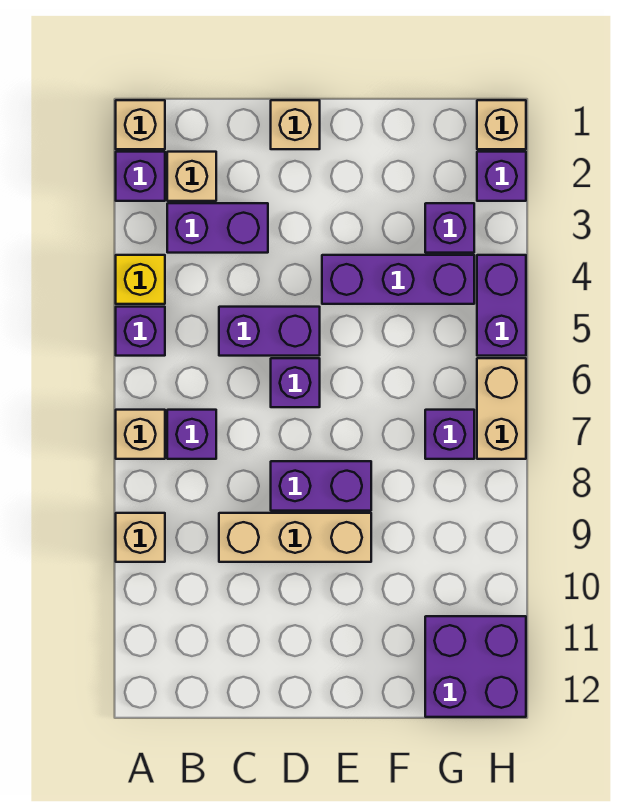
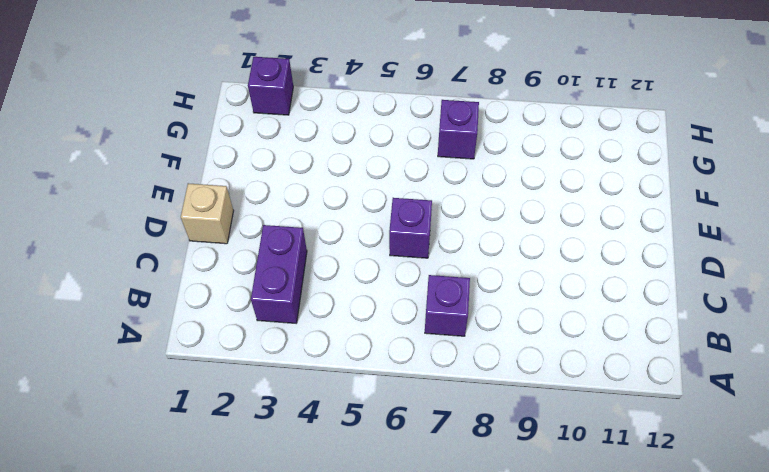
none -> tan 1x1 brick [116,100,165,149]
none -> purple 1x1 brick [116,152,165,201]
none -> yellow 1x1 brick [116,255,165,304]

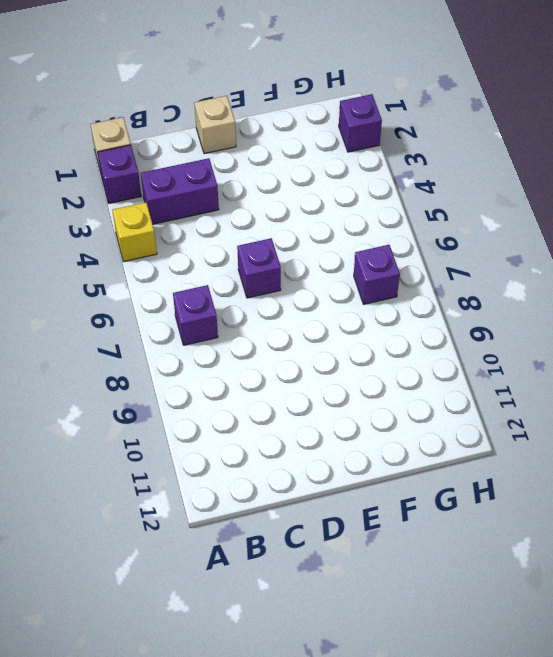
none -> purple 1x1 brick [116,307,165,356]
none -> tan 1x1 brick [116,410,165,459]
none -> tan 1x1 brick [116,513,165,562]

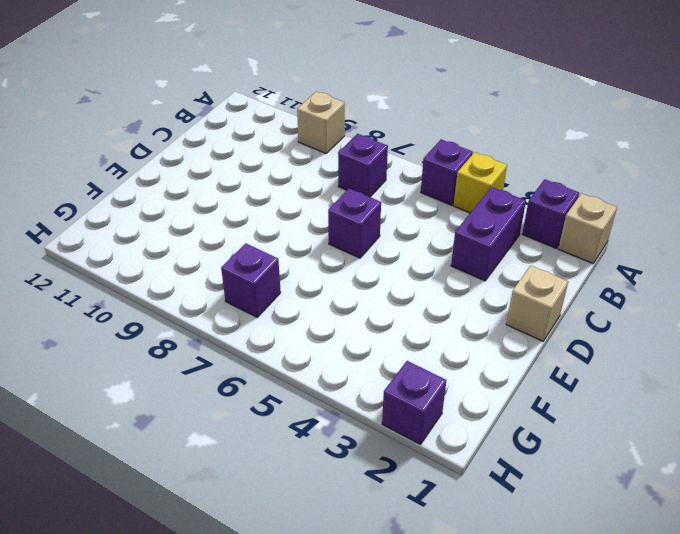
none -> tan 1x1 brick [116,410,165,459]
none -> tan 1x1 brick [167,152,216,201]
none -> purple 1x2 brick [219,307,320,356]

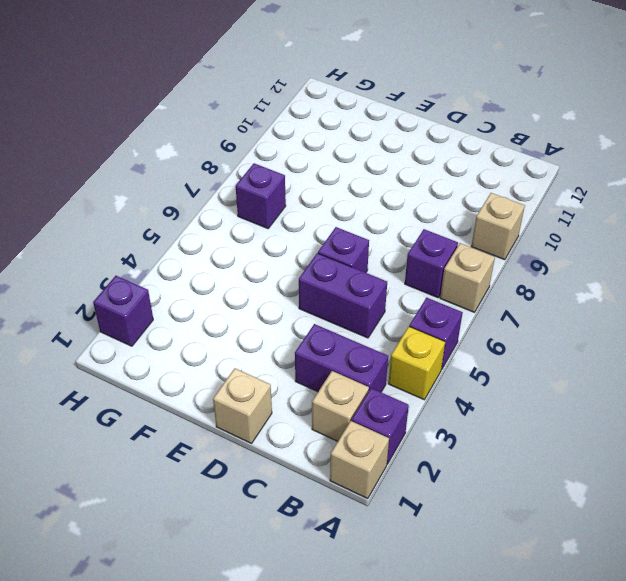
none -> tan 1x3 brick [219,513,371,562]
none -> purple 1x2 brick [271,461,371,511]
none -> purple 1x3 brick [322,255,474,304]

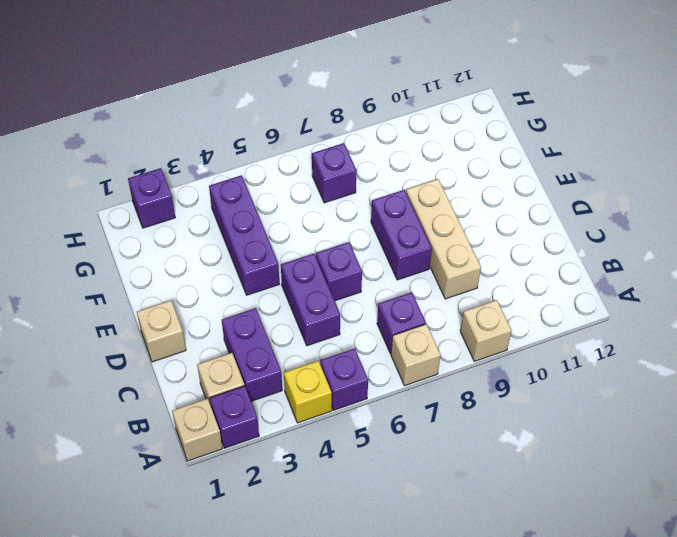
none -> purple 1x1 brick [425,203,474,253]
none -> purple 2x2 brick [425,616,526,717]
none -> tan 1x1 brick [477,100,526,149]

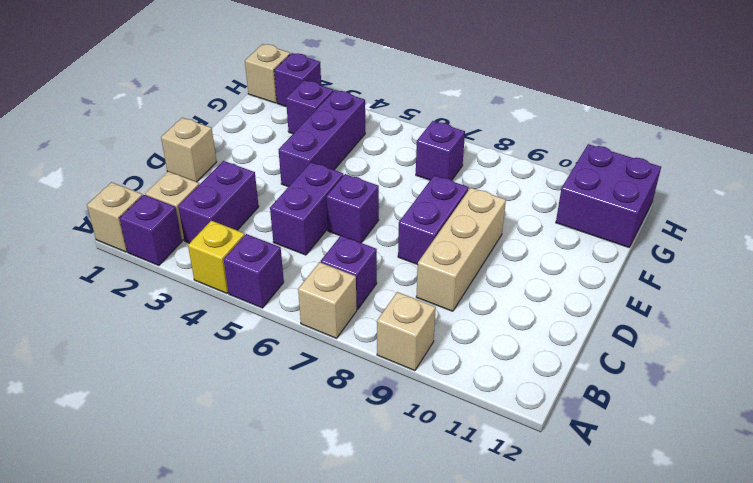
none -> purple 1x2 brick [477,255,526,356]
none -> tan 1x2 brick [477,358,526,459]

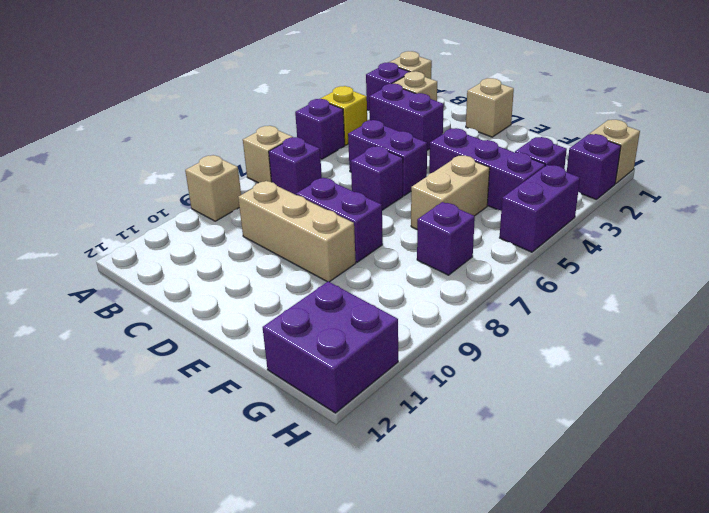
tan 1x2 brick [411,155,490,229] -> tan 1x2 brick moved to [477,358,526,459]

